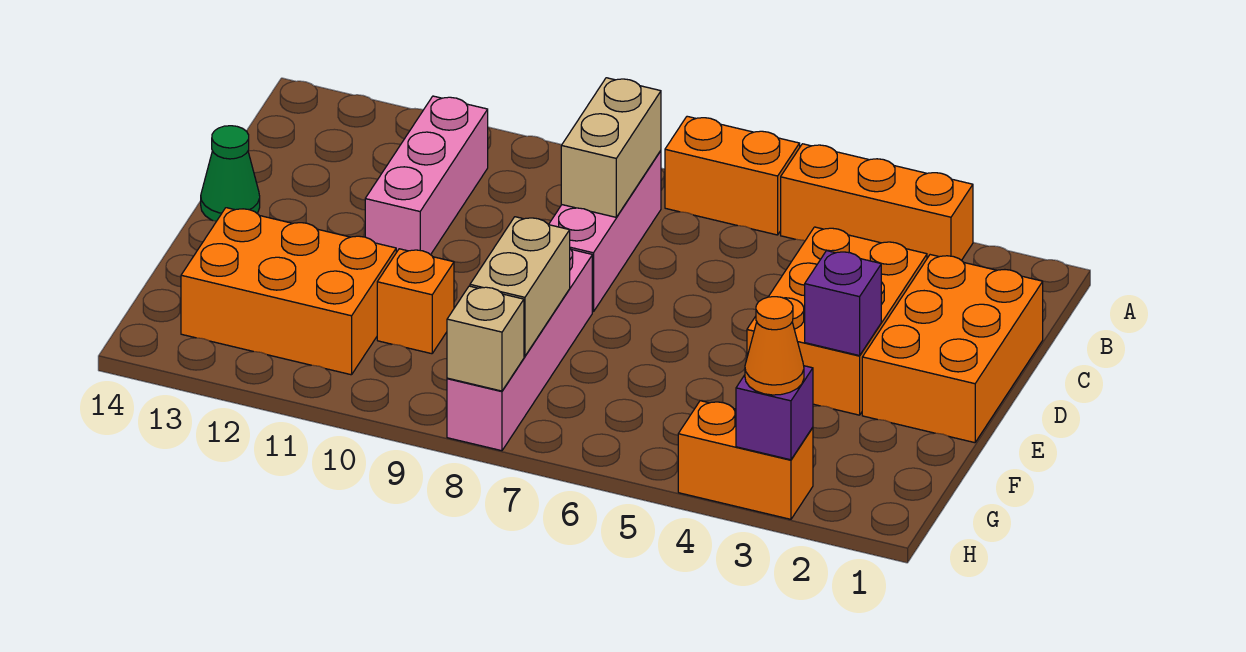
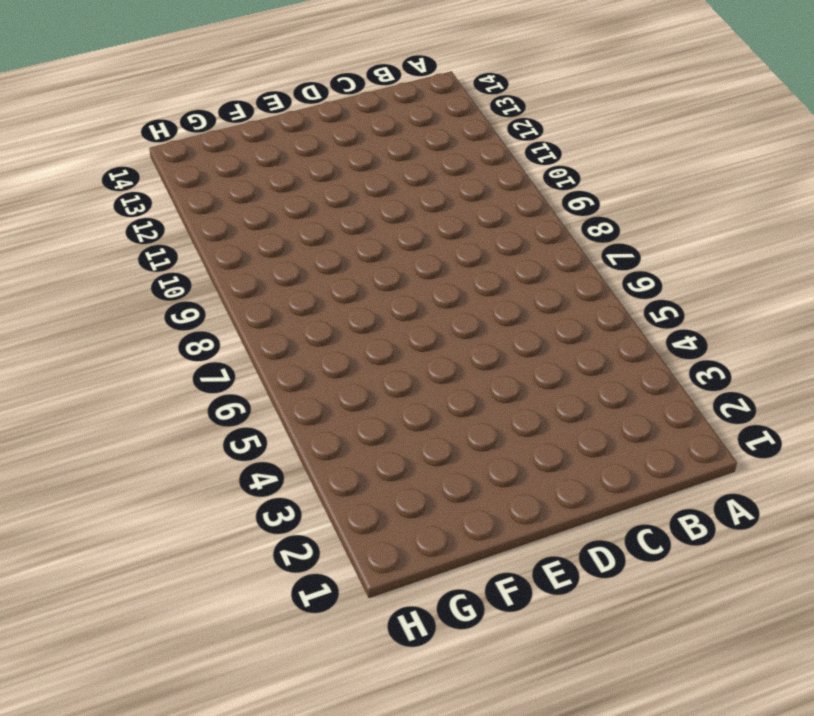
none -> orange 1x3 brick [781,144,973,260]
none -> orange 1x2 brick [665,116,800,235]
none -> pink 1x3 brick [549,151,661,312]

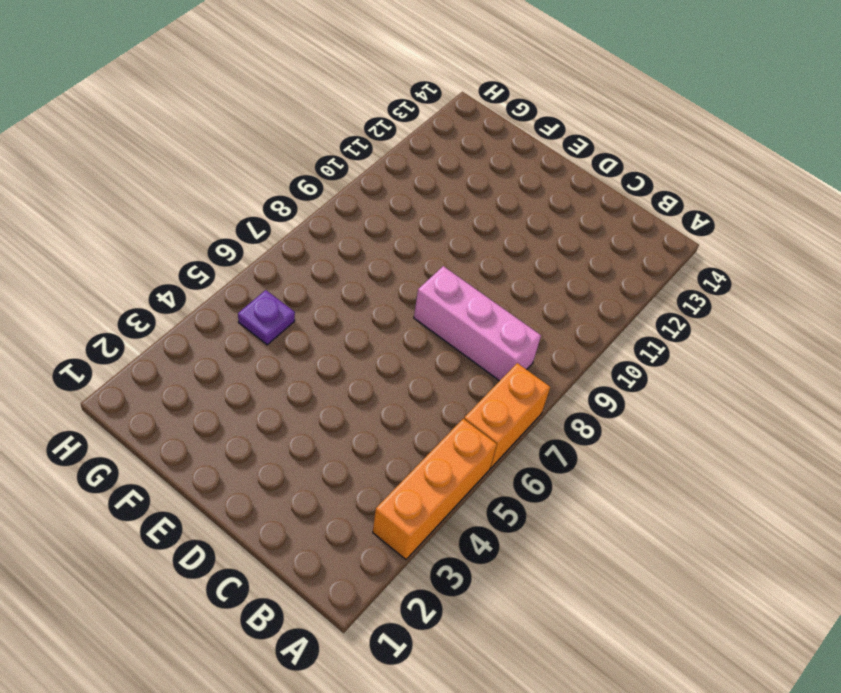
purple 1x1 plate [238,290,295,345] -> none
none -> pink 1x3 brick [365,96,488,255]
none -> orange 2x3 brick [862,255,1043,443]
none -> orange 2x3 brick [747,227,927,415]

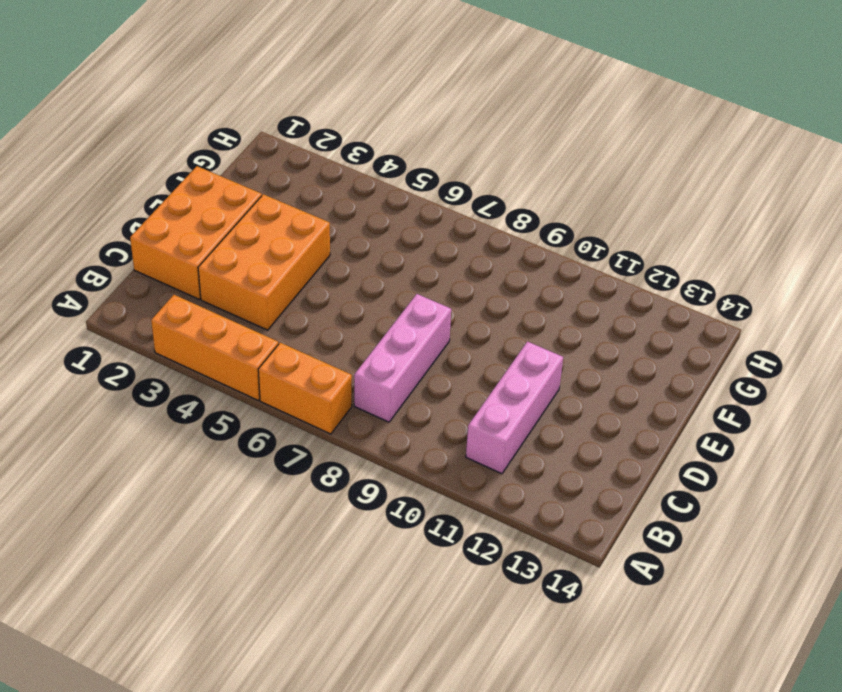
none -> green 1x1 cone [201,126,260,221]
none -> pink 1x4 brick [447,249,592,451]
none -> orange 1x1 brick [377,249,454,354]

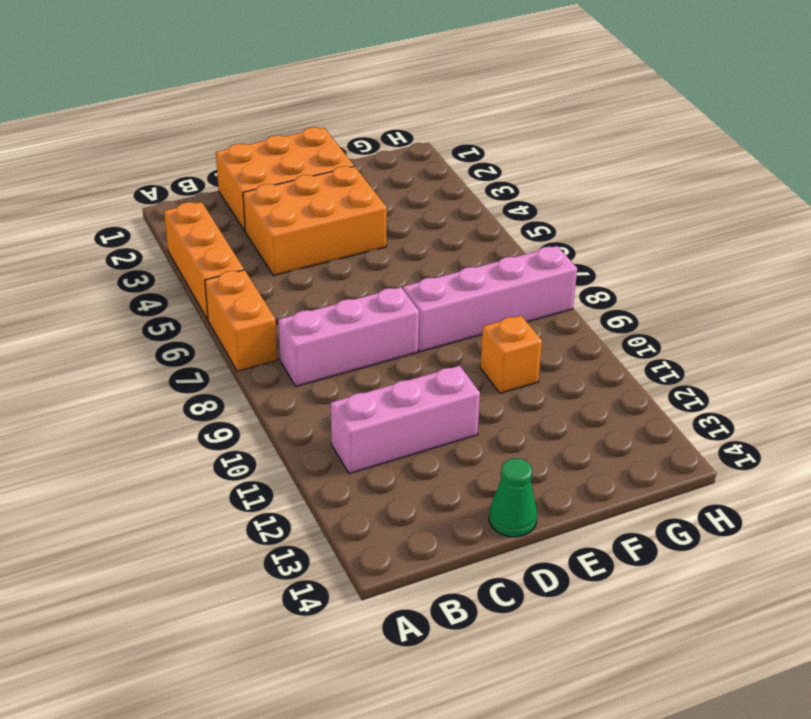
none -> orange 2x3 brick [181,208,396,375]
none -> orange 1x2 brick [678,401,813,519]
none -> tan 1x2 brick [561,78,661,217]

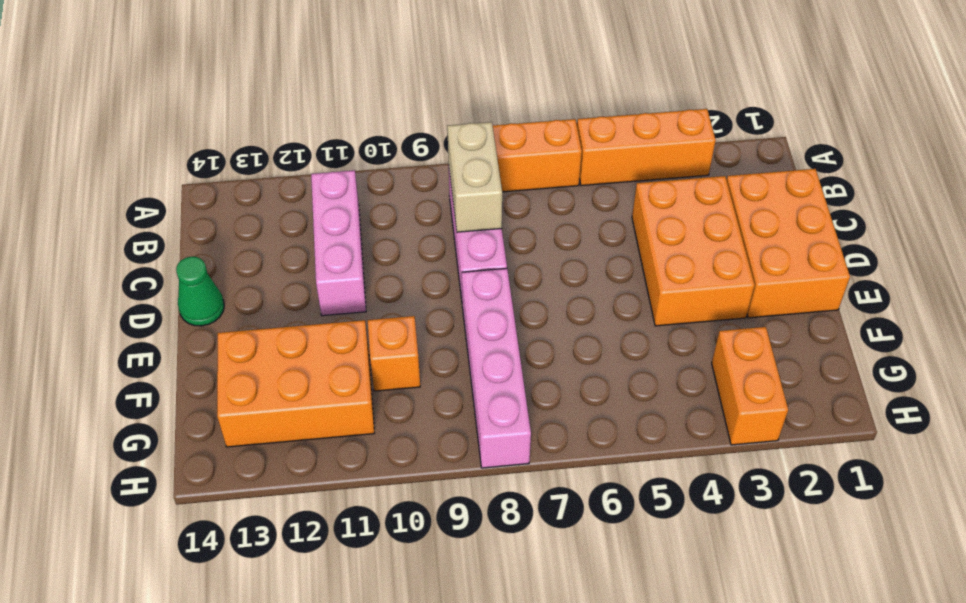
orange 1x2 brick [712,327,788,445] -> orange 1x2 brick turned to [678,401,813,519]
none -> purple 1x1 brick [805,251,881,356]
none -> tan 1x2 brick [470,217,570,356]
none -> purple 1x1 brick [736,366,813,460]

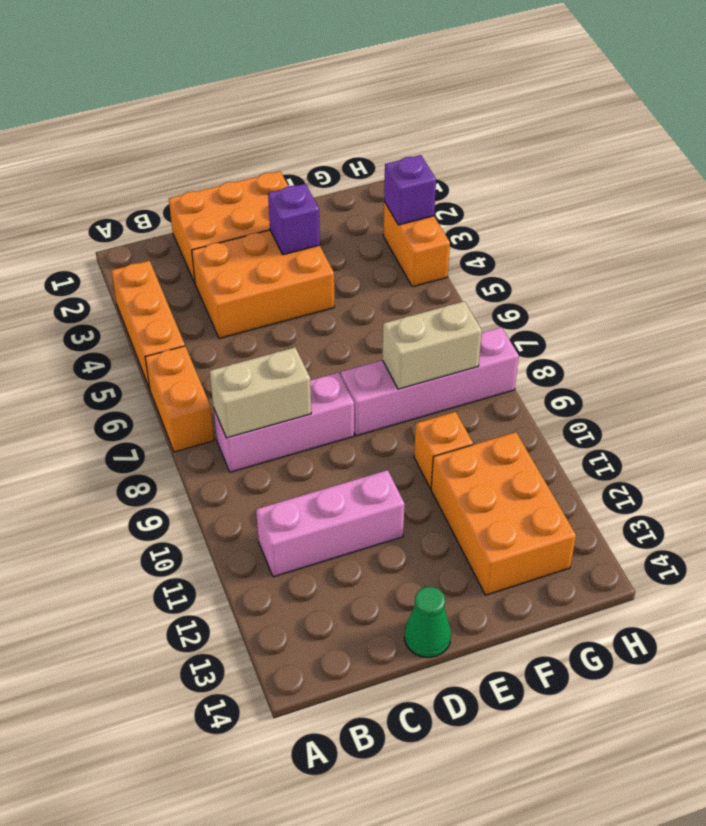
none -> tan 1x1 brick [447,286,524,391]
none -> orange 1x1 cone [745,297,804,395]

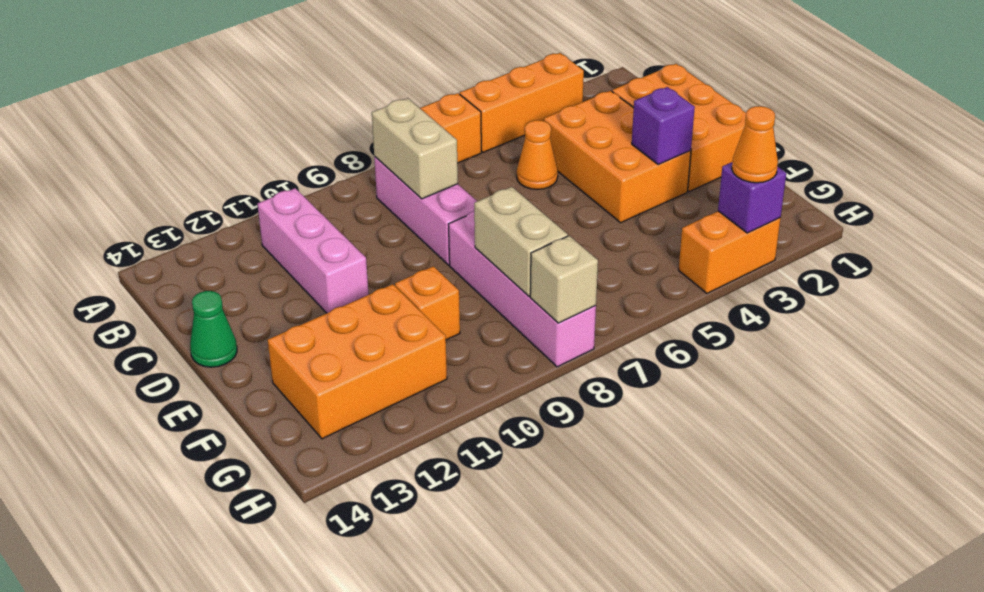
orange 1x1 cone [517,120,558,189] -> none

